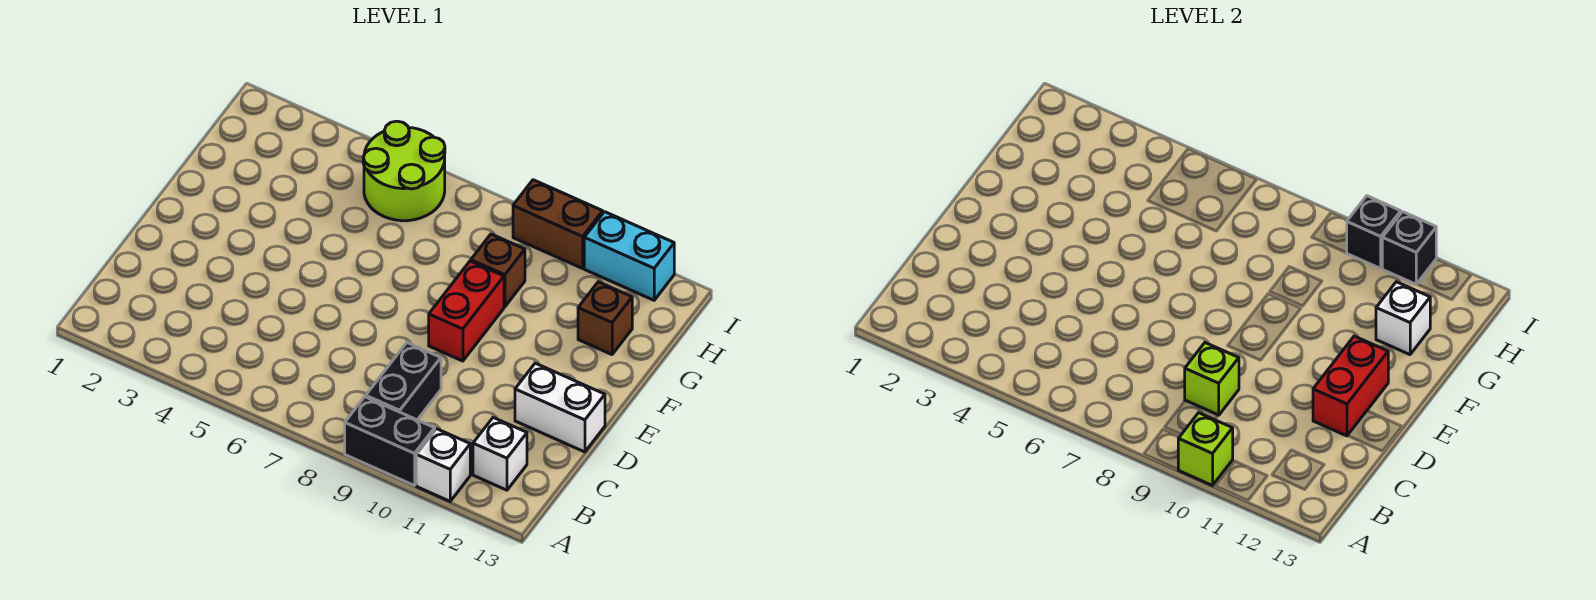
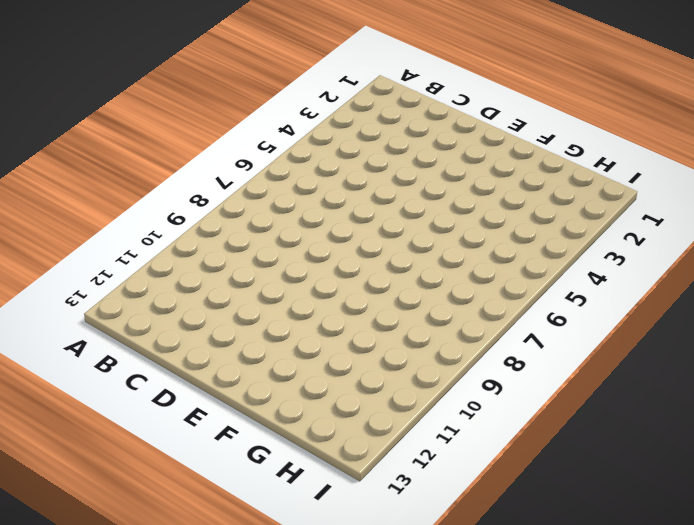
none -> black 1x2 brick [345,397,435,486]
none -> white 1x1 brick [416,429,470,501]
none -> black 1x2 brick [366,343,441,420]

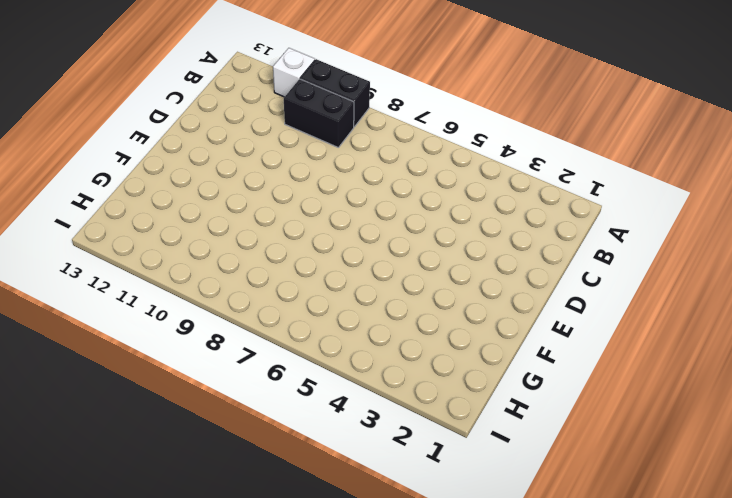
black 1x2 brick [284,79,354,148] -> black 1x2 brick turned to [366,343,441,420]
none -> white 1x1 brick [473,418,527,490]
none -> white 1x2 brick [515,363,605,452]
none -> red 1x2 brick [429,261,504,361]

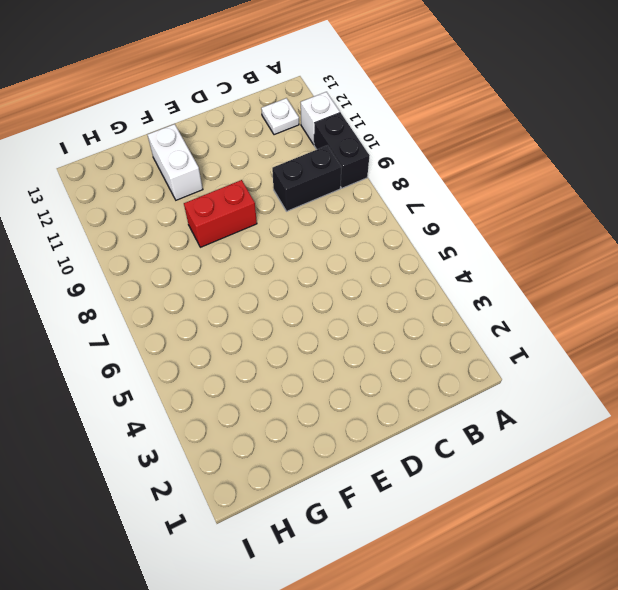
white 1x1 plate [261,98,299,135] -> white 1x1 brick [473,418,527,490]
white 1x2 brick [148,124,203,200] -> white 1x2 brick moved to [515,363,605,452]
none -> brown 1x1 brick [471,234,525,307]
none -> brown 1x1 brick [578,282,632,355]
none -> lime 2x2 round brick [363,121,445,221]

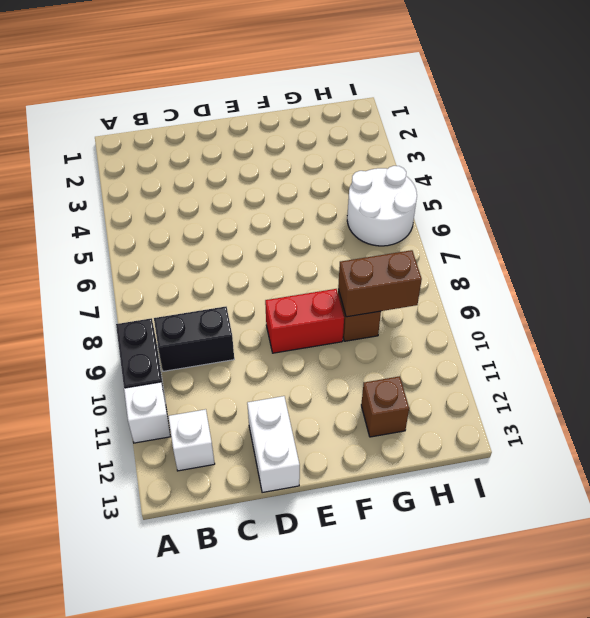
brown 1x2 brick [338,250,422,317] -> brown 1x2 brick turned to [513,180,603,268]
white 2x2 round brick [347,166,417,246] -> lime 2x2 round brick [363,121,445,221]
none -> cyan 1x2 brick [584,212,674,300]
none -> lime 1x1 brick [1178,413,1233,486]
none -> lime 1x1 brick [1185,343,1239,415]

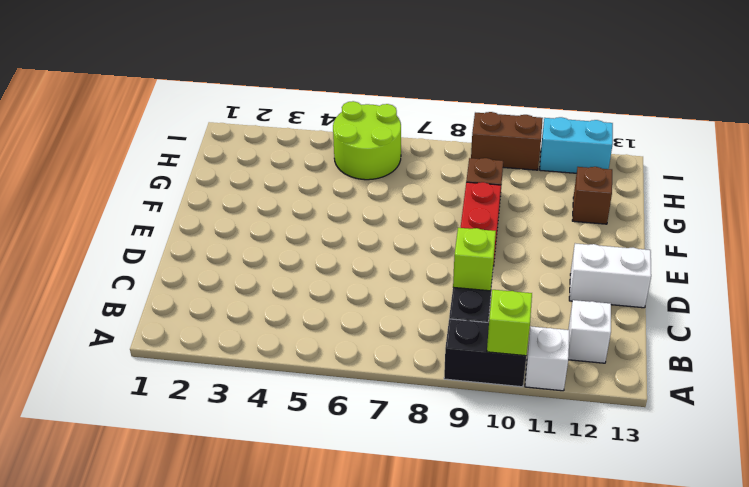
none -> red 1x2 brick [1313,336,1388,436]
none -> white 1x1 brick [1376,282,1430,355]
none -> black 1x1 brick [1347,196,1401,268]

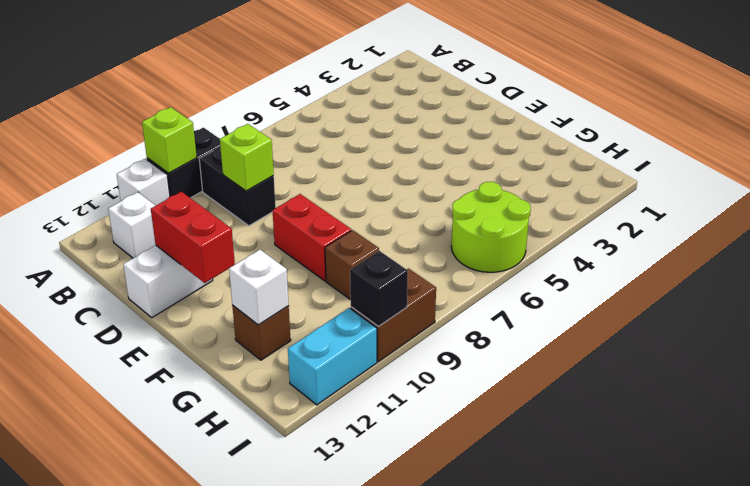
none -> black 1x1 brick [1382,212,1436,284]

